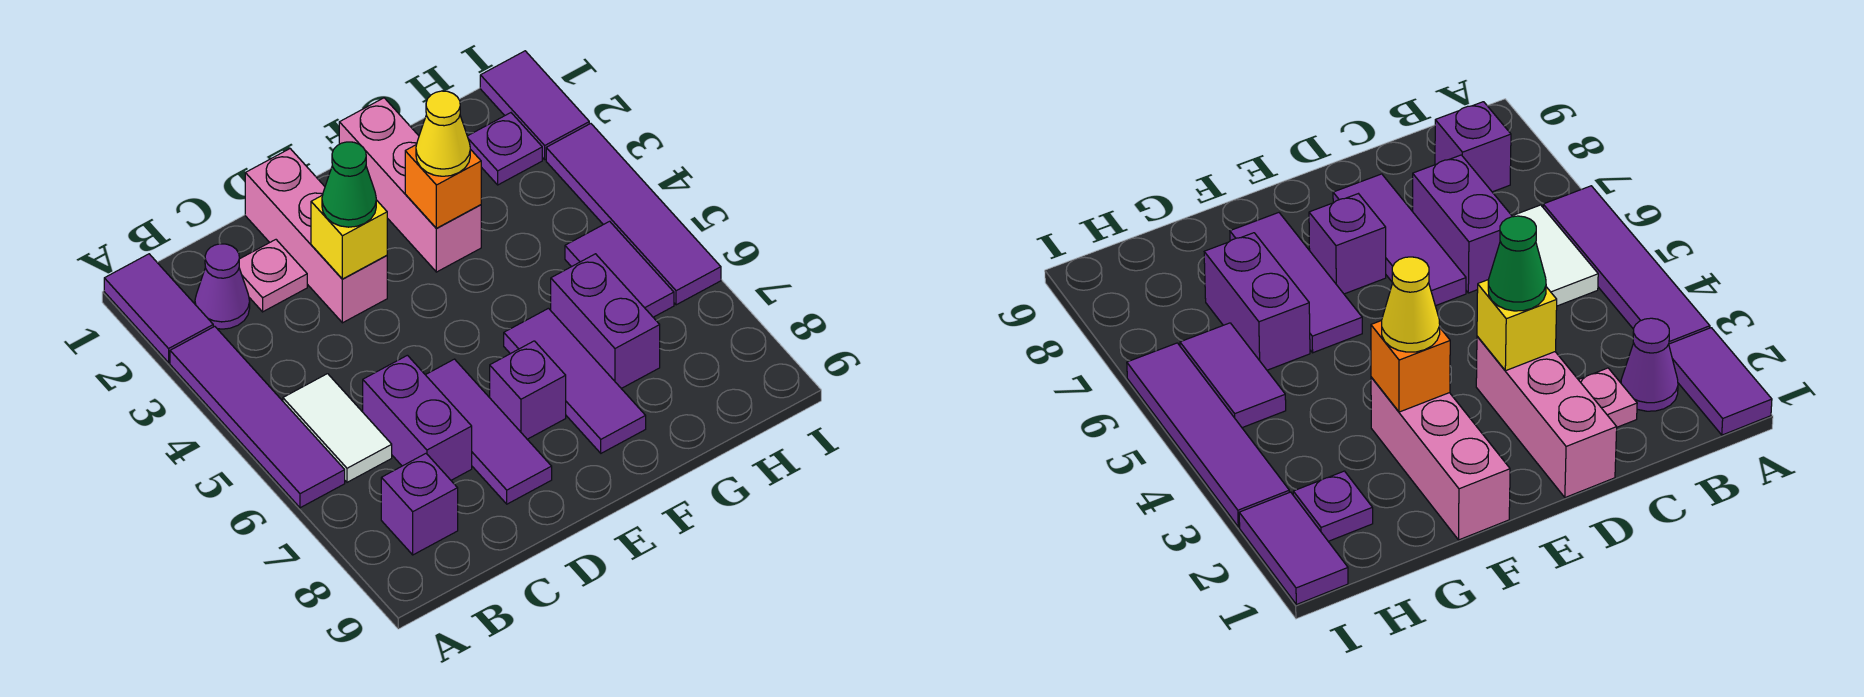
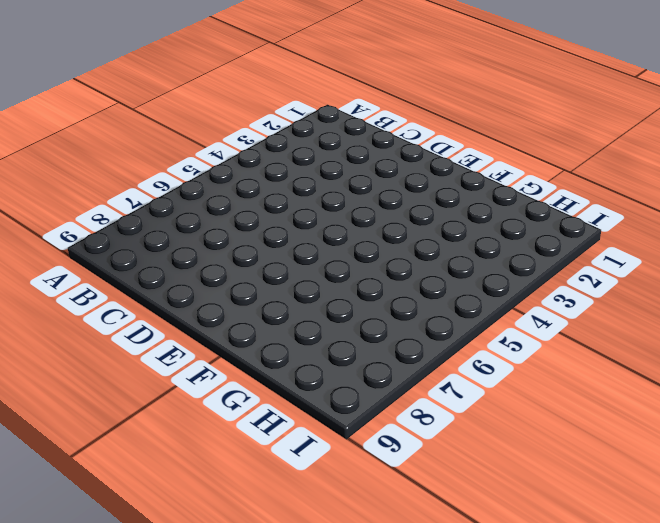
none -> purple 1x2 tile [104,254,213,362]
none -> purple 1x4 tile [170,326,345,508]
none -> purple 1x1 cone [195,244,250,329]

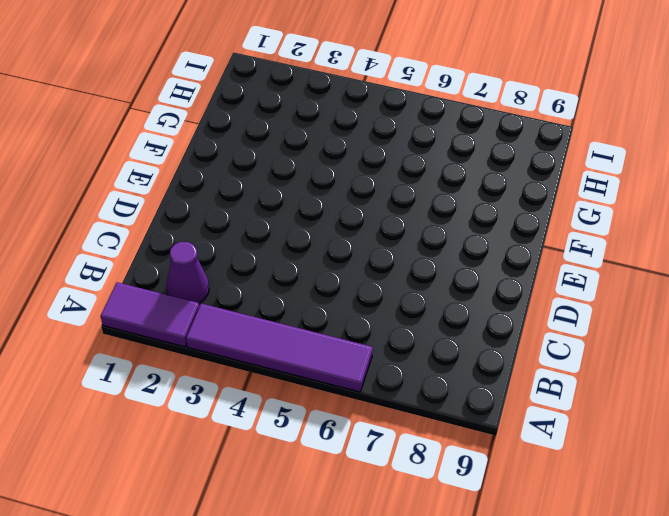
none -> white 1x2 tile [283,374,392,482]
none -> purple 1x1 brick [381,454,458,555]
none -> pink 1x1 plate [239,240,307,312]

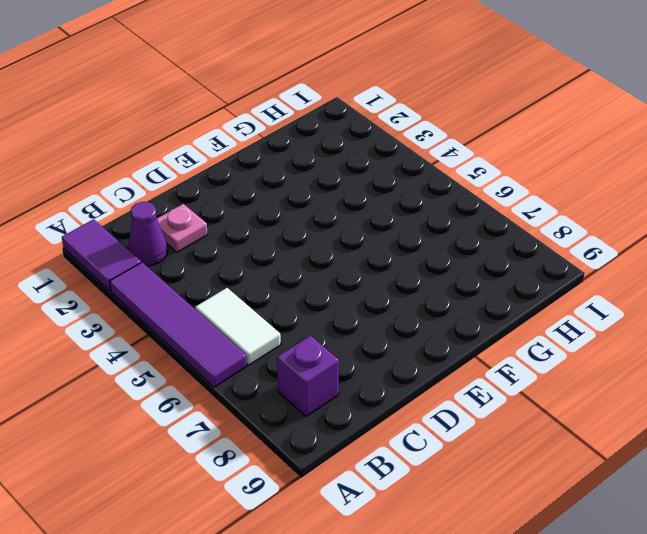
none -> purple 1x2 brick [363,355,472,480]
none -> pink 1x3 brick [245,149,387,323]
none -> purple 1x3 tile [426,359,552,504]

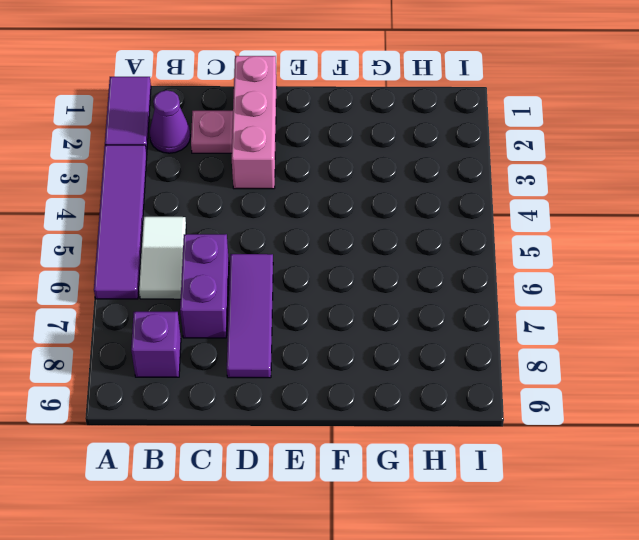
none -> purple 1x1 brick [490,341,566,439]
none -> pink 1x3 brick [339,98,481,272]
none -> purple 1x3 tile [504,308,646,453]

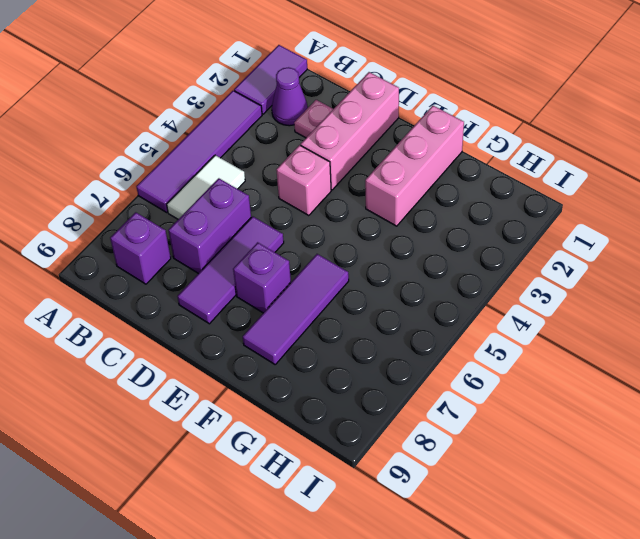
pink 1x1 brick [276,145,331,216] -> none
none -> purple 1x2 brick [551,254,660,389]
none -> purple 1x1 plate [467,113,542,185]
none -> purple 1x2 tile [565,221,674,317]

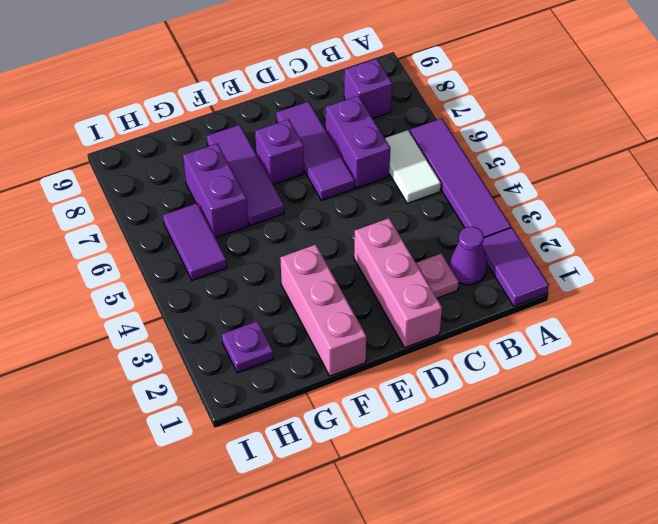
none -> purple 1x2 tile [480,51,589,159]
none -> purple 1x4 tile [546,124,721,305]
none -> yellow 1x1 brick [311,196,387,279]

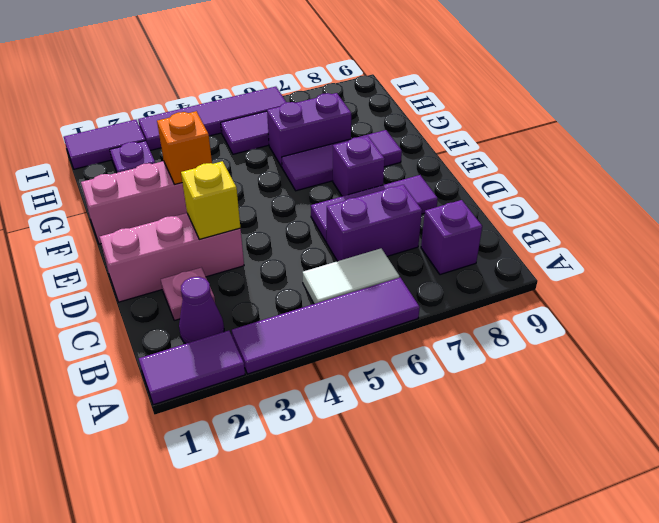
none -> green 1x1 cone [322,142,376,227]
none -> yellow 1x1 cone [416,91,470,176]

